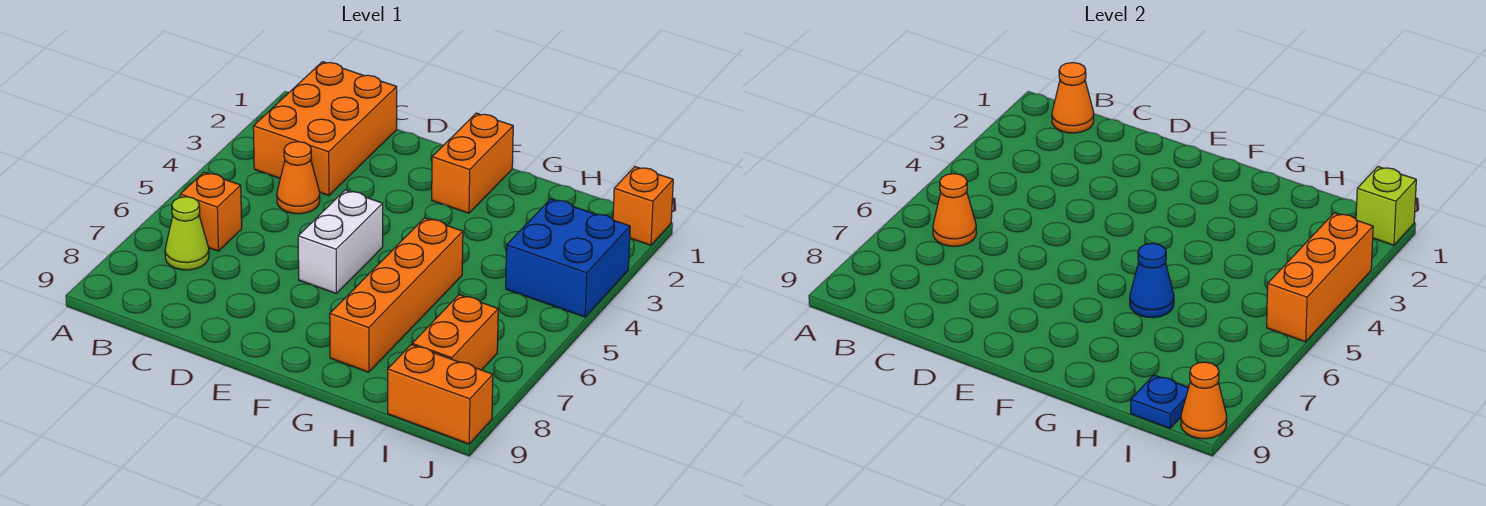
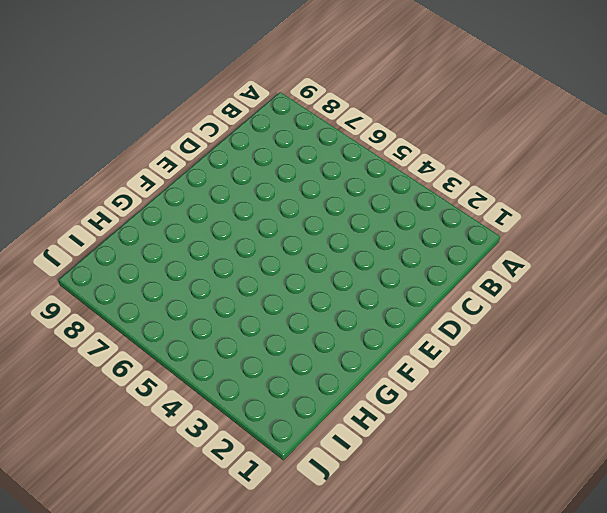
none -> orange 2x3 brick [253,62,397,195]
none -> orange 1x1 brick [180,172,242,251]
none -> lime 1x1 cone [165,197,209,270]

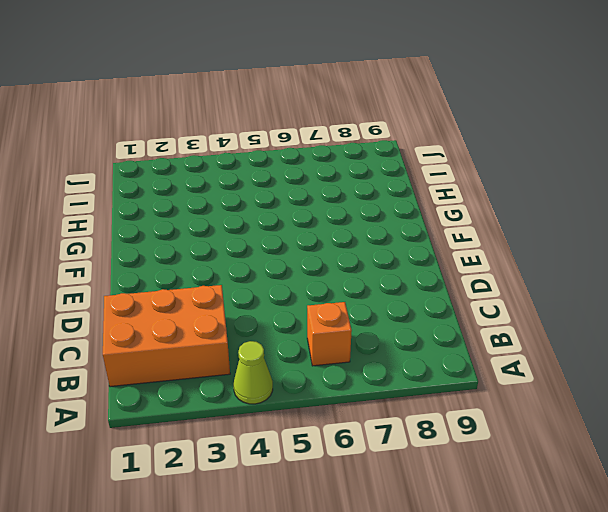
lime 1x1 cone [233,341,273,404] -> lime 1x1 cone moved to [165,197,209,270]
none -> orange 1x1 cone [277,142,320,214]
none -> white 1x2 brick [298,190,383,293]
none -> orange 1x2 brick [432,113,513,213]

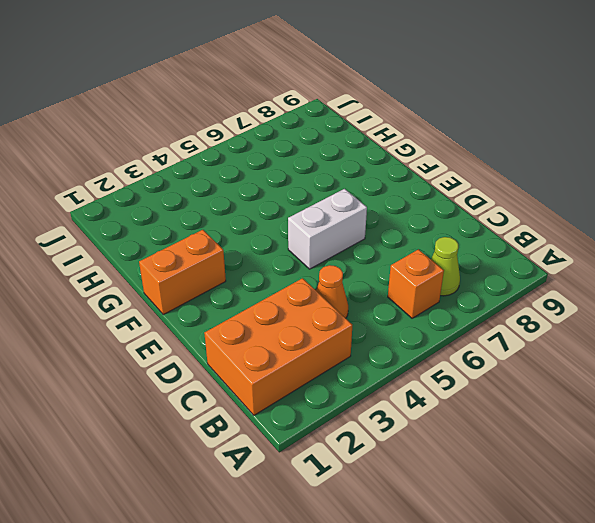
none -> orange 1x4 brick [330,218,463,372]
none -> blue 2x2 brick [506,199,630,317]
none -> orange 1x2 brick [412,295,498,370]

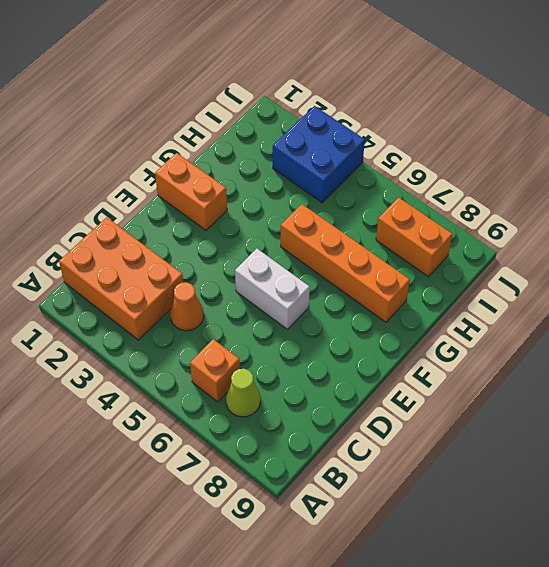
none -> orange 1x2 brick [388,345,493,444]
none -> orange 1x1 brick [613,167,673,245]
none -> orange 1x1 cone [1052,63,1094,133]

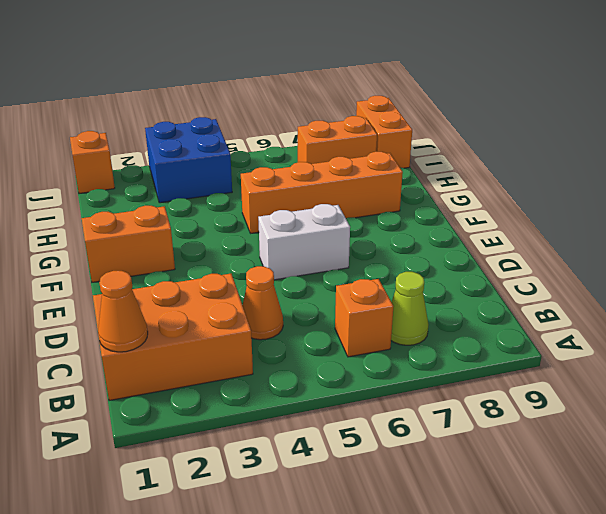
none -> orange 1x1 cone [933,174,976,246]
none -> blue 1x1 cone [1130,243,1174,318]
none -> blue 1x1 plate [1131,375,1188,428]

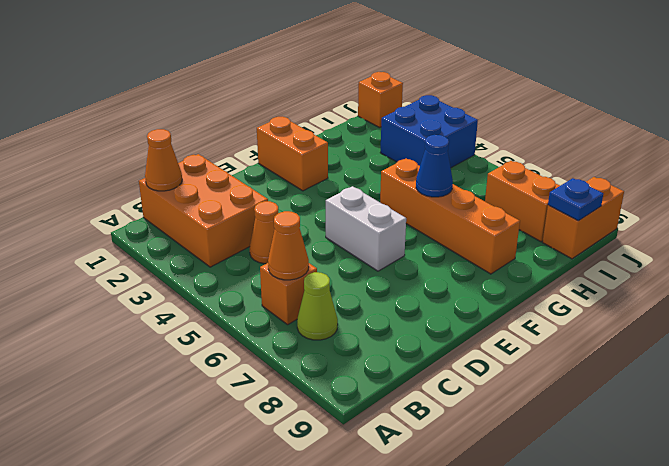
none -> lime 1x1 brick [1356,167,1416,245]
none -> orange 1x3 brick [1267,213,1373,342]
none -> orange 1x1 cone [1181,362,1227,439]

